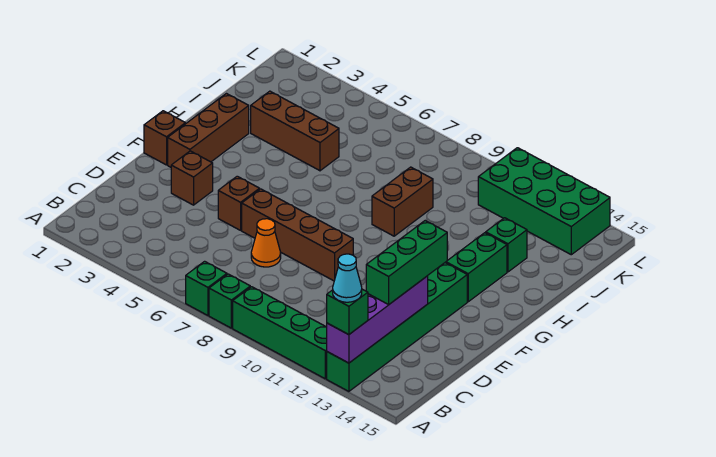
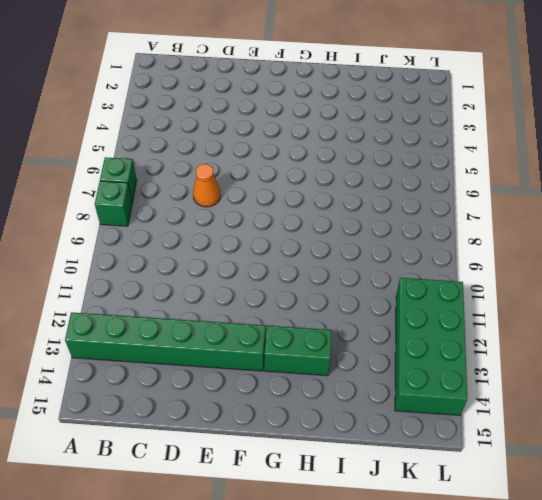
none -> green 1x4 brick [233,287,327,379]
none -> brown 1x1 brick [171,151,213,205]
none -> brown 1x1 brick [218,176,260,230]

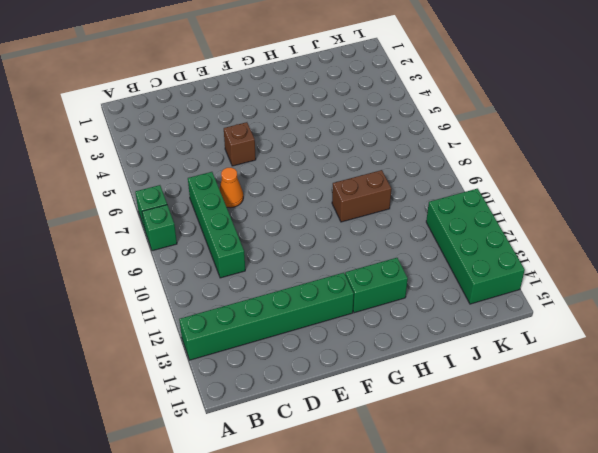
green 1x4 brick [188,172,245,278] -> green 1x4 brick moved to [233,287,327,379]
none -> brown 1x1 brick [171,151,213,205]
none -> brown 1x4 brick [242,189,353,281]
none -> brown 1x1 brick [144,111,185,165]

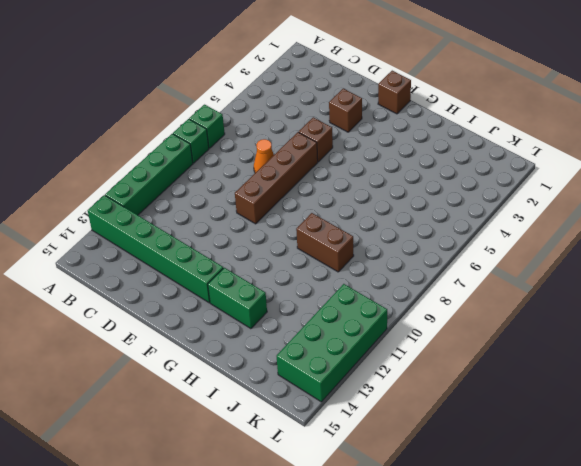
none -> brown 1x3 brick [168,94,249,167]
none -> brown 1x3 brick [251,91,339,171]
none -> green 1x1 brick [486,218,527,272]

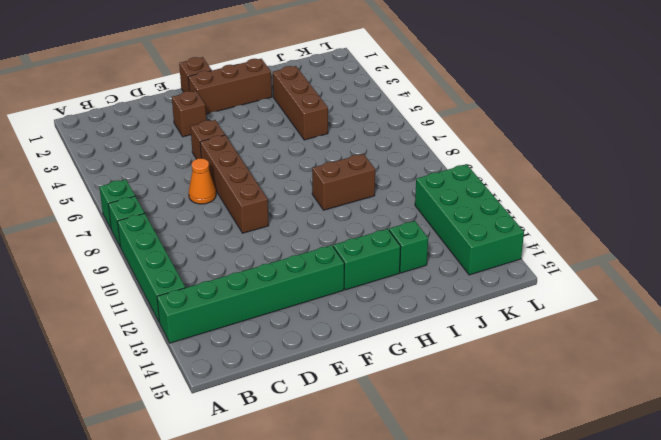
none -> purple 1x4 brick [327,276,428,363]
none -> green 1x1 brick [327,289,368,335]
none -> green 1x3 brick [366,221,447,304]

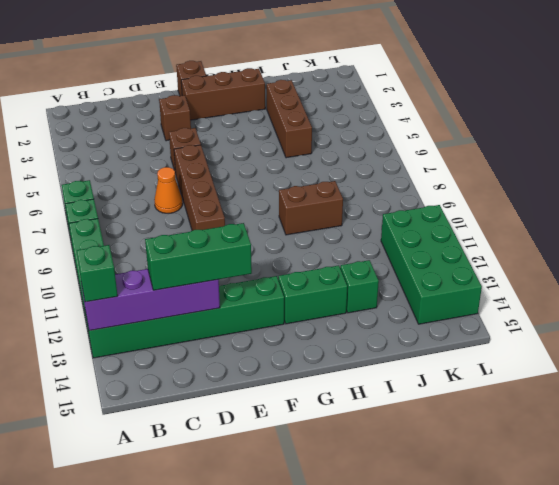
none -> cyan 1x1 cone [333,254,362,302]

